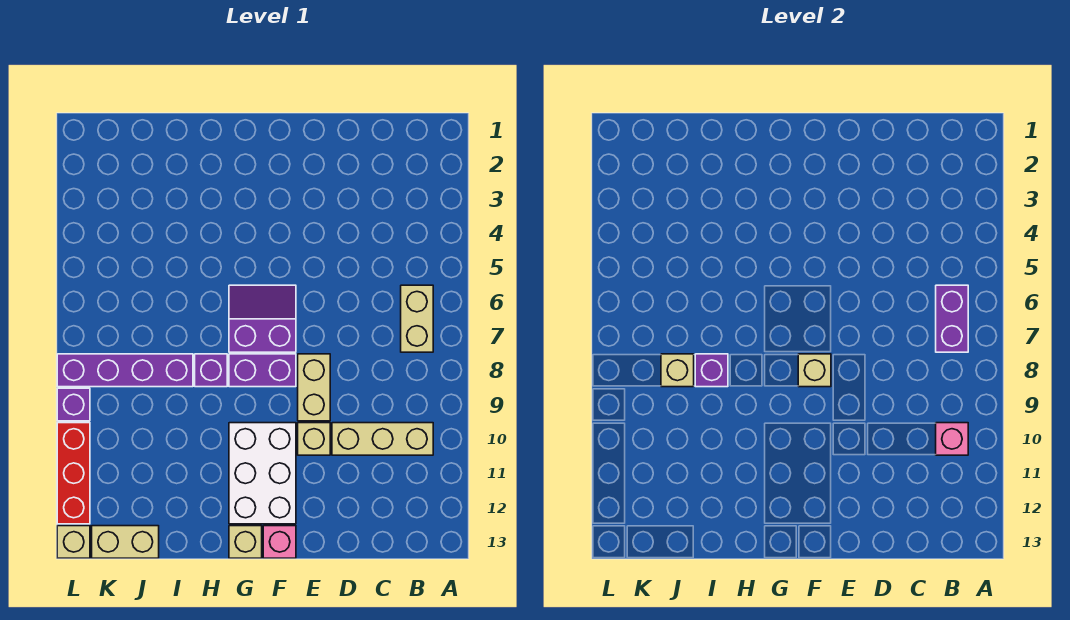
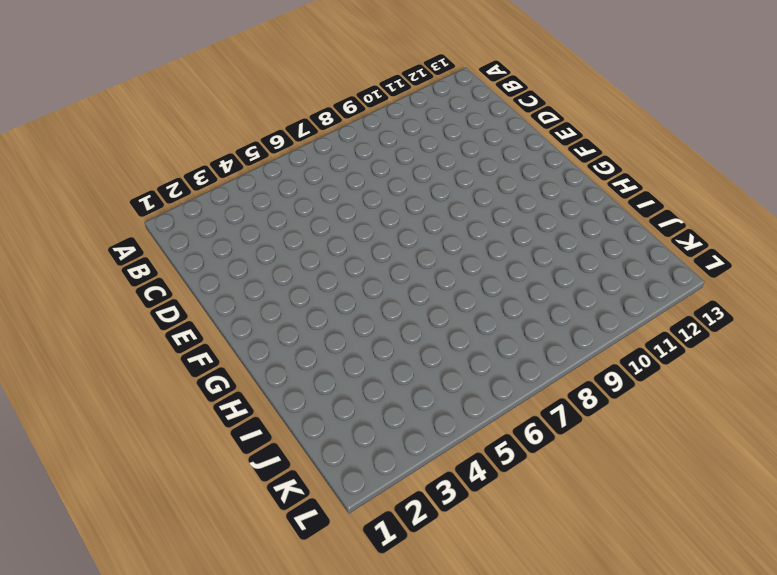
none -> tan 1x2 brick [401,285,433,352]
none -> tan 1x3 brick [332,423,433,455]
none -> tan 1x2 brick [298,354,330,421]

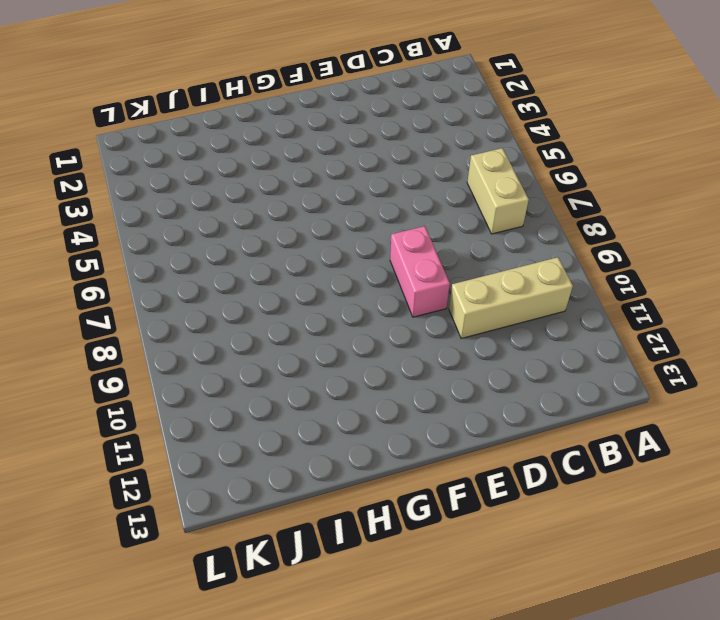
pink 1x2 brick [390,226,450,317] -> tan 1x2 brick [298,354,330,421]
none -> tan 1x1 brick [298,423,330,455]
none -> purple 2x2 slope [229,285,296,352]
none -> purple 1x2 brick [229,354,296,387]

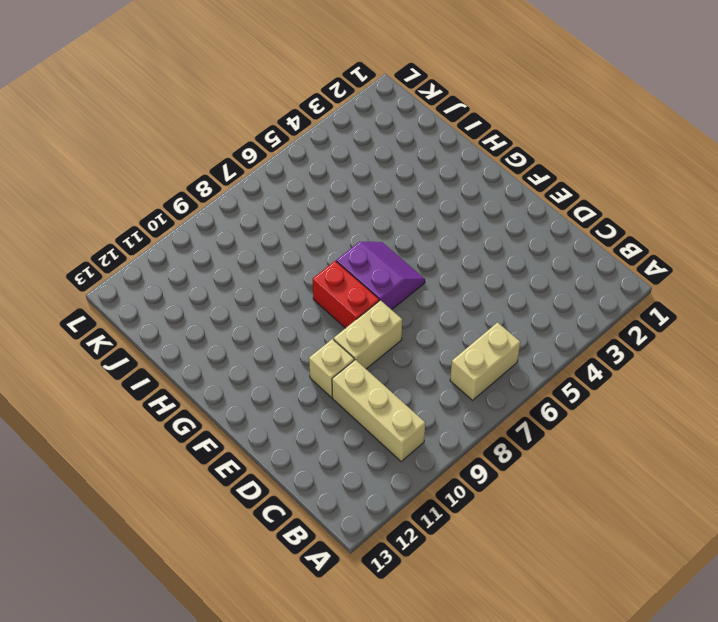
red 1x2 brick [313,261,379,328] -> purple 1x2 brick [229,354,296,387]
none -> white 2x3 brick [229,423,296,524]
none -> pink 1x1 brick [263,526,296,558]
none -> tan 1x1 brick [229,526,262,558]

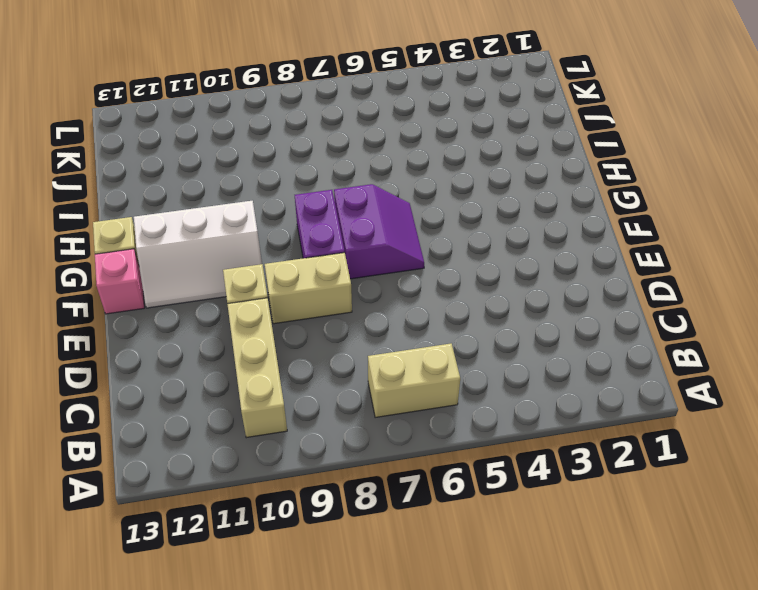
white 2x3 slope [134,201,262,308] -> white 2x3 brick [229,423,296,524]
none -> purple 1x1 brick [195,354,227,387]
none -> purple 1x4 brick [57,354,193,387]
none -> tan 1x2 brick [92,526,159,558]

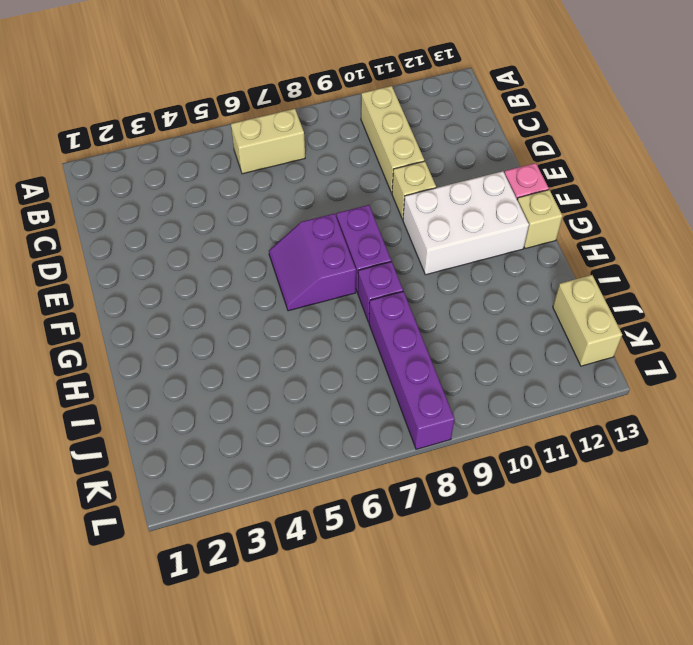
none -> tan 1x2 brick [298,354,330,421]
none -> purple 1x1 brick [57,388,90,421]
none -> red 1x3 brick [57,423,90,524]

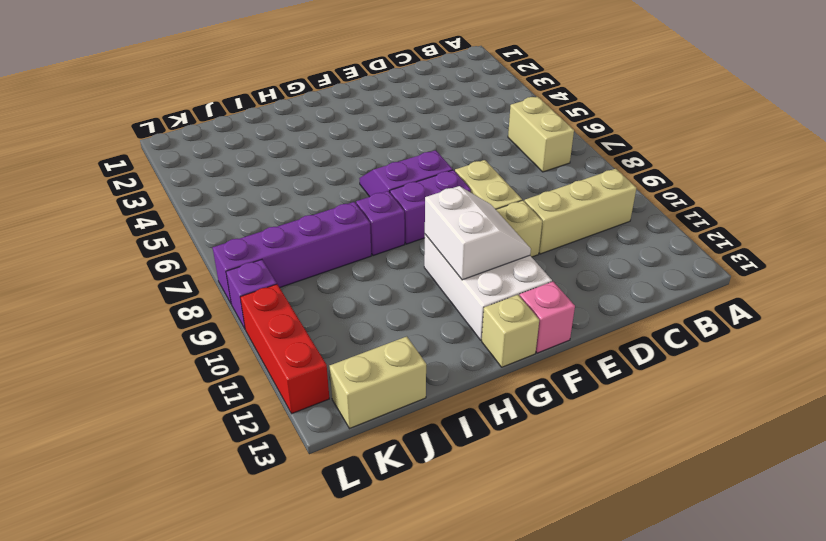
white 2x2 slope [425,186,531,280] -> none
none -> tan 1x1 brick [57,526,90,558]
none -> purple 1x2 brick [936,285,968,352]
none -> pink 1x1 brick [936,423,968,455]

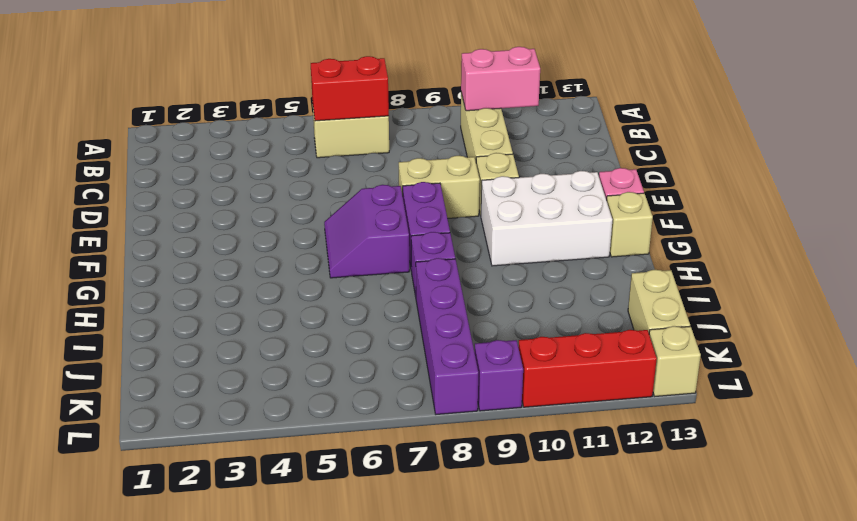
red 1x2 brick [311,56,389,121] -> purple 1x2 brick [936,285,968,352]
pink 1x2 brick [461,47,540,111] -> pink 1x1 brick [936,423,968,455]
none -> tan 1x1 brick [798,354,831,387]
none -> purple 1x1 brick [695,354,728,387]
none -> tan 1x1 brick [661,354,694,387]

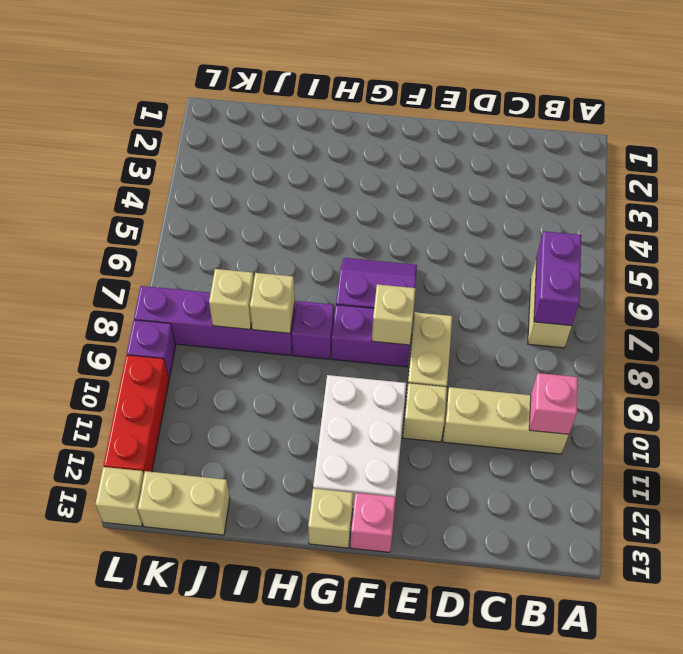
tan 1x1 brick [250,273,295,333] -> purple 1x1 brick [695,354,728,387]

